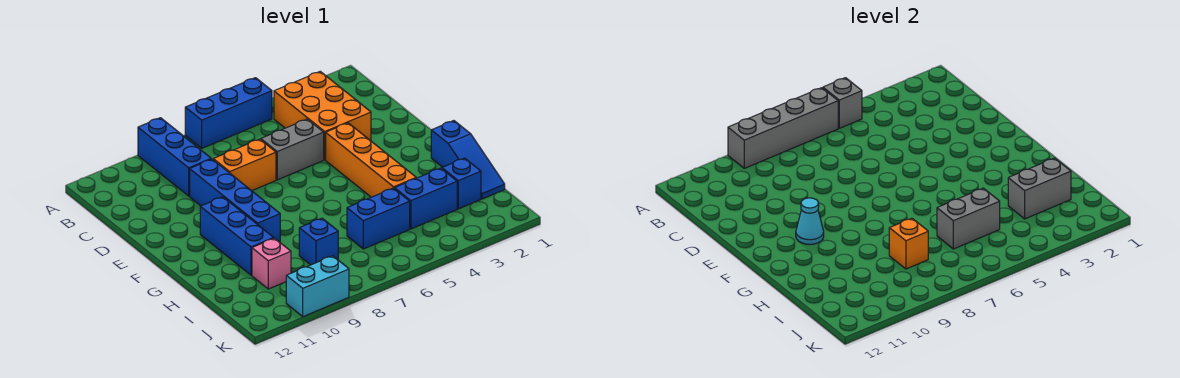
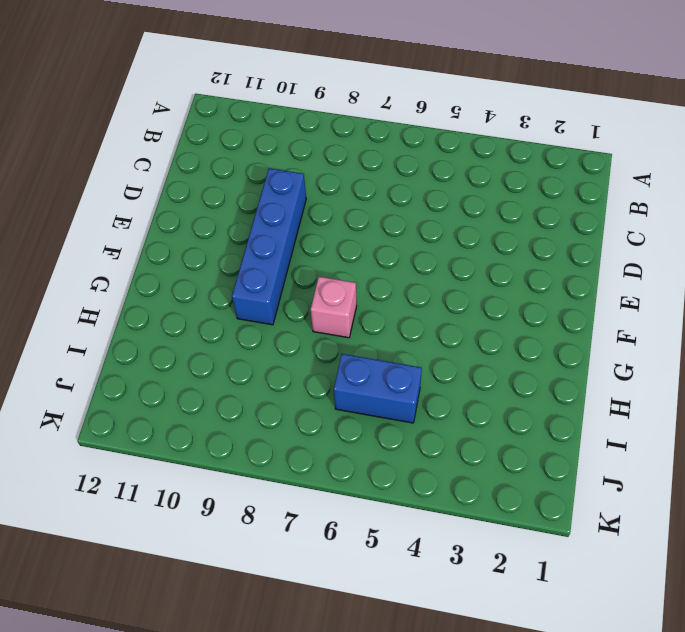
pink 1x1 brick [311,277,357,338] -> pink 1x1 brick moved to [252,238,291,289]
none -> blue 1x3 brick [185,78,272,148]
none -> blue 1x3 brick [138,118,211,196]
none -> orange 2x3 brick [274,71,371,160]

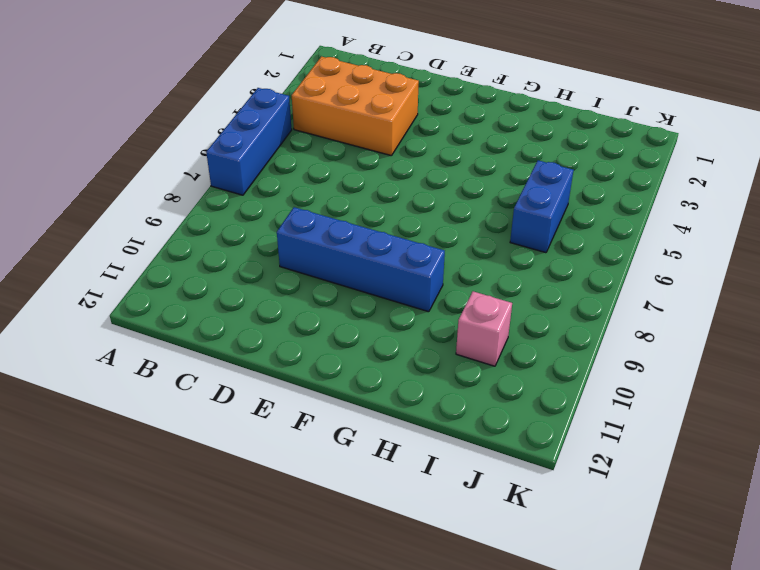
none -> blue 1x3 brick [138,118,211,196]
none -> grey 1x2 brick [261,119,324,180]
none -> orange 1x2 brick [213,139,276,191]

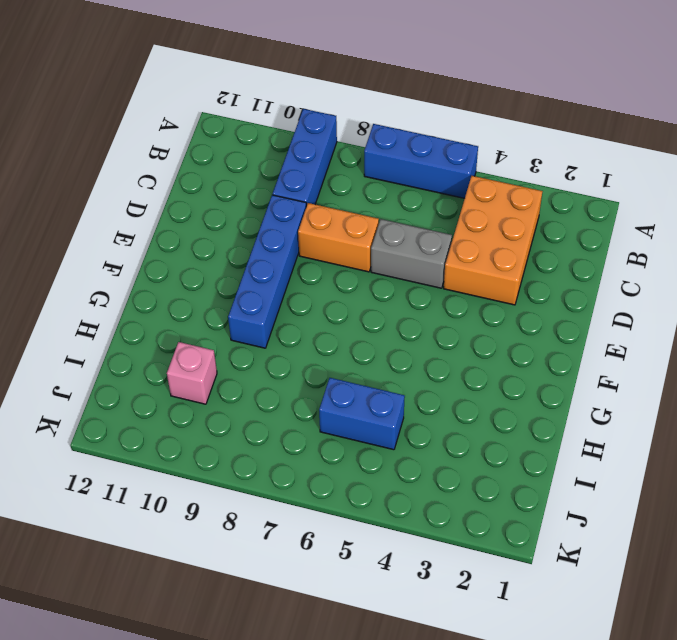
none -> orange 1x4 brick [326,123,416,197]
none -> blue 1x3 brick [200,197,274,275]
none -> blue 1x3 slope [431,121,505,199]

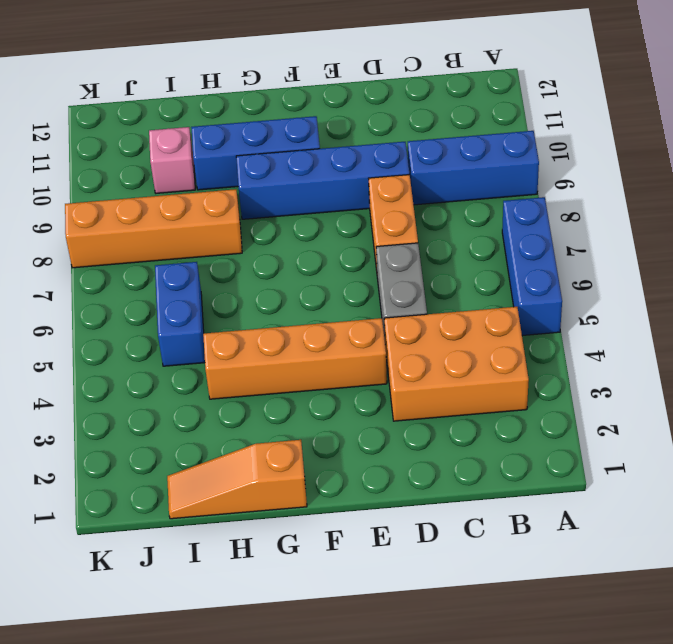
orange 1x3 slope [167,440,307,519] -> blue 1x3 slope [431,121,505,199]
orange 1x4 brick [65,189,242,268] -> blue 1x1 brick [299,218,338,265]
none -> blue 1x1 brick [442,158,481,209]
none -> blue 1x2 brick [394,168,457,229]
none -> cyan 1x2 brick [286,256,349,317]

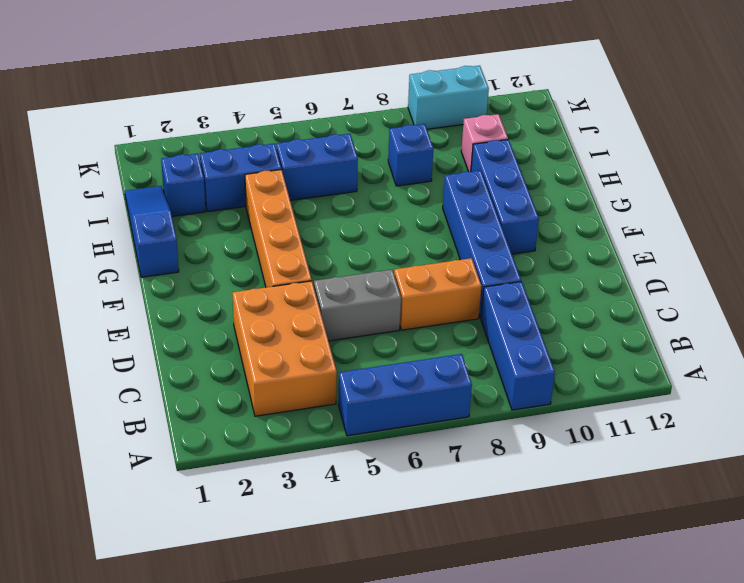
none -> grey 1x1 brick [823,78,862,128]
none -> grey 1x4 brick [728,88,838,168]
none -> cyan 1x1 cone [796,198,824,245]

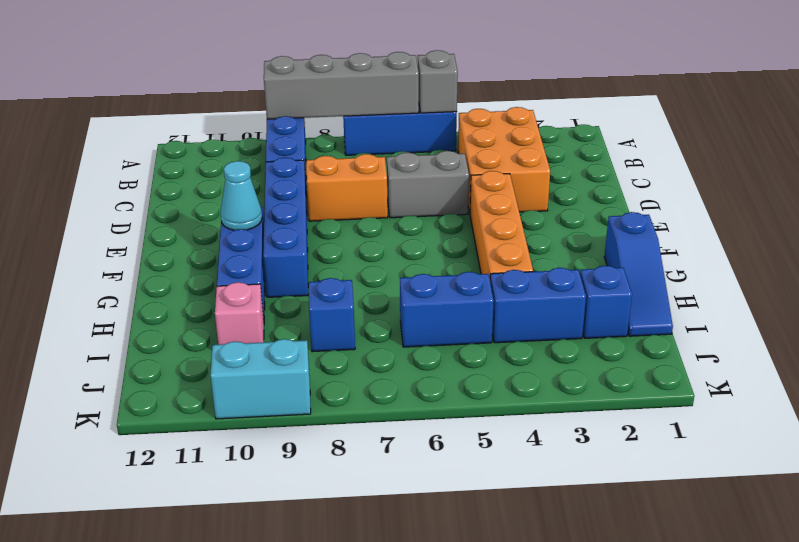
none -> grey 1x2 brick [1008,158,1071,219]
none -> grey 1x2 brick [937,188,1000,249]
none -> orange 1x1 brick [889,218,928,269]

